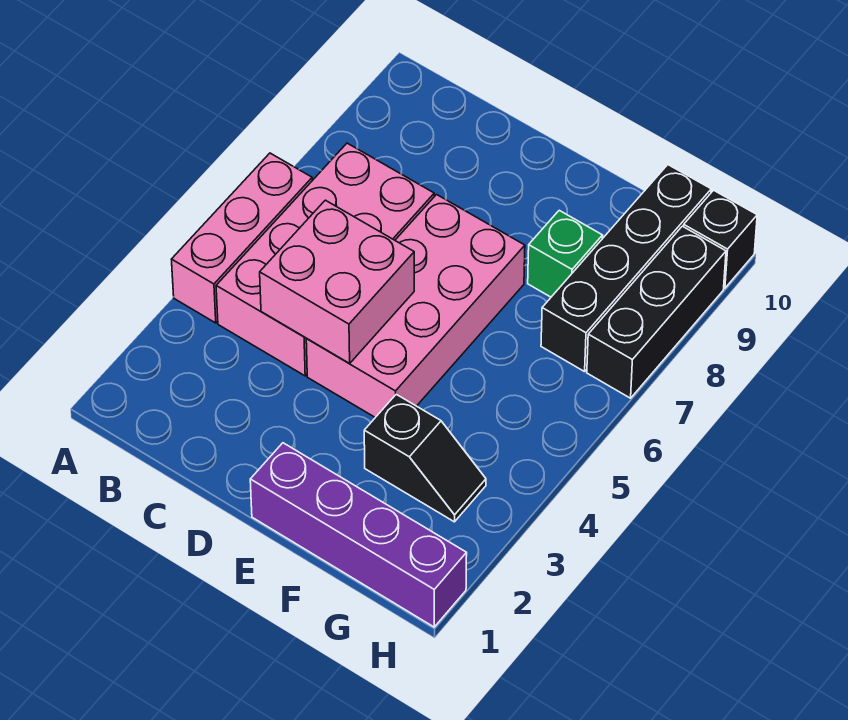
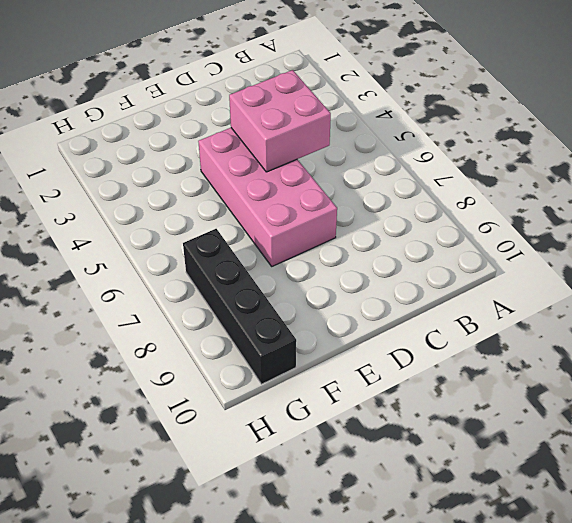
none -> pink 1x3 brick [171,153,312,323]
none -> pink 2x4 brick [216,143,434,376]

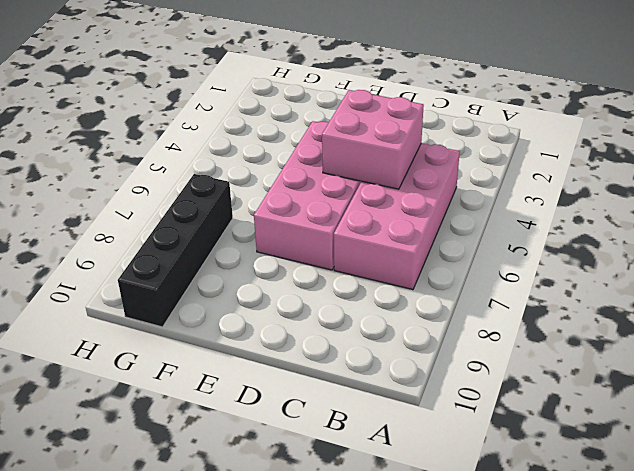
none -> pink 1x3 brick [171,153,312,323]
none -> purple 1x4 brick [250,443,467,627]

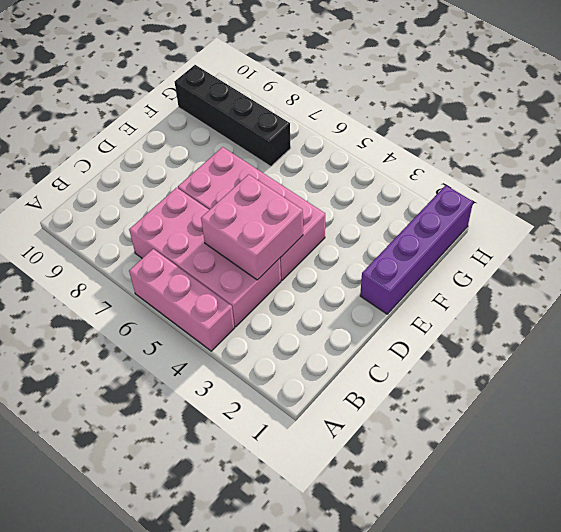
none -> black 1x2 slope [364,394,486,522]
none -> green 1x1 brick [528,210,603,297]

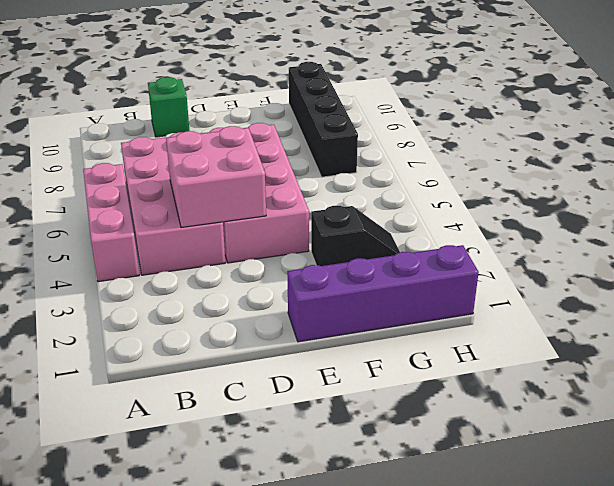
green 1x1 brick [148,77,189,137] -> green 1x1 brick moved to [528,210,603,297]
none -> black 1x3 brick [587,226,726,398]
none -> black 1x1 brick [684,190,757,288]

